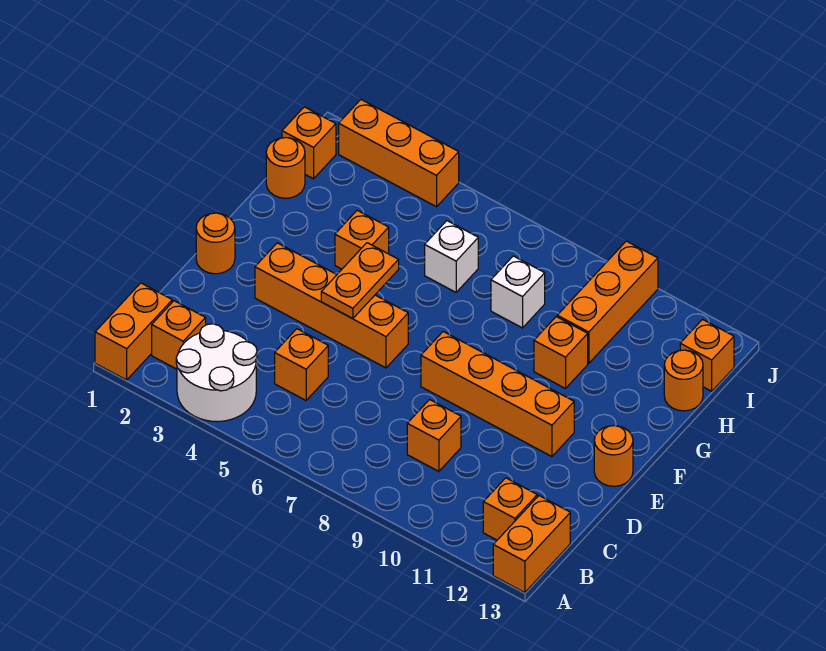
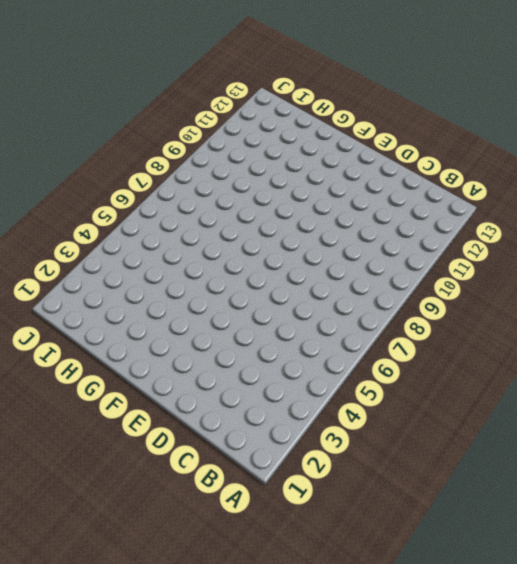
none -> orange 1x2 brick [95,283,172,380]
none -> white 2x2 round brick [176,324,257,422]
none -> orange 1x2 brick [493,496,570,593]

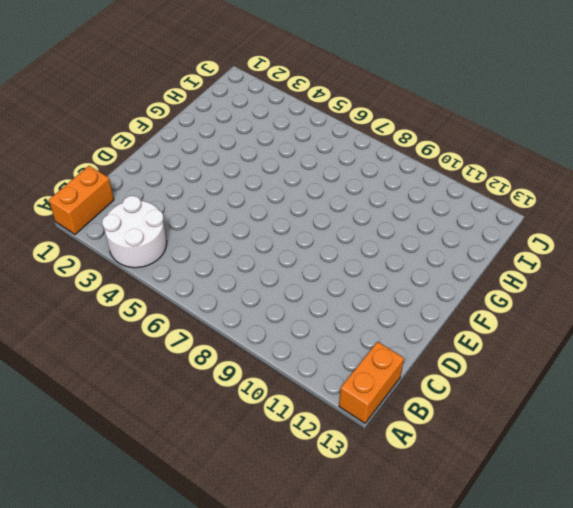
none -> orange 1x1 brick [152,301,206,369]
none -> orange 1x1 brick [483,478,537,540]
none -> orange 1x1 brick [275,329,328,400]

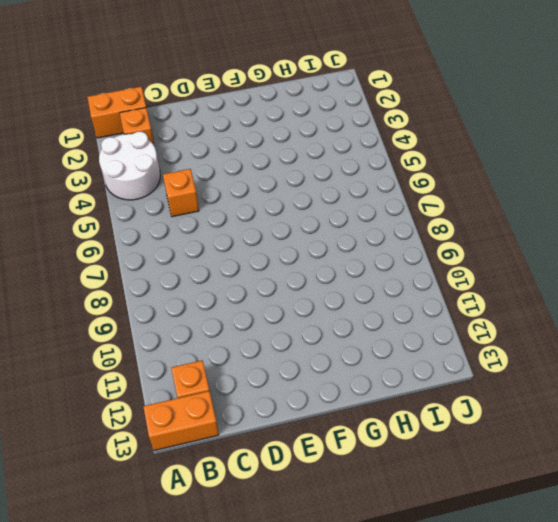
none -> orange 1x1 brick [407,400,461,471]
none -> orange 1x1 round brick [196,213,235,274]
none -> orange 1x4 brick [255,243,408,368]

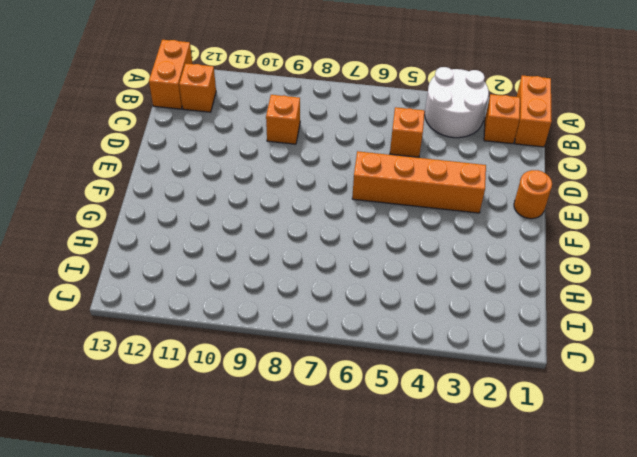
none -> orange 1x4 brick [421,332,574,456]
none -> orange 1x1 round brick [594,426,633,486]
none -> orange 1x1 brick [335,210,389,269]

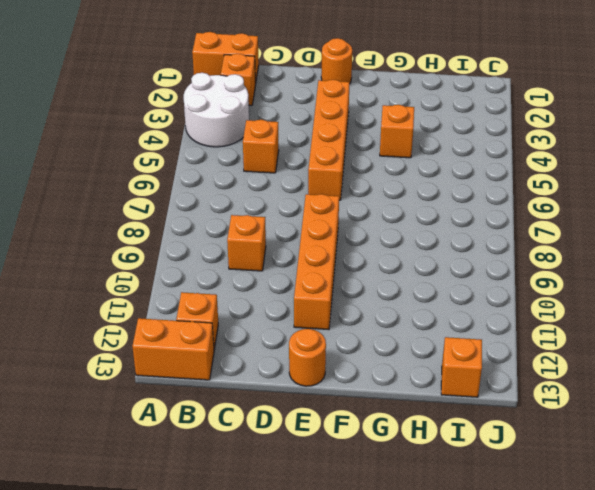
none -> orange 1x1 brick [534,317,588,389]
none -> orange 1x1 round brick [266,138,305,198]
none -> white 1x1 brick [425,221,478,292]

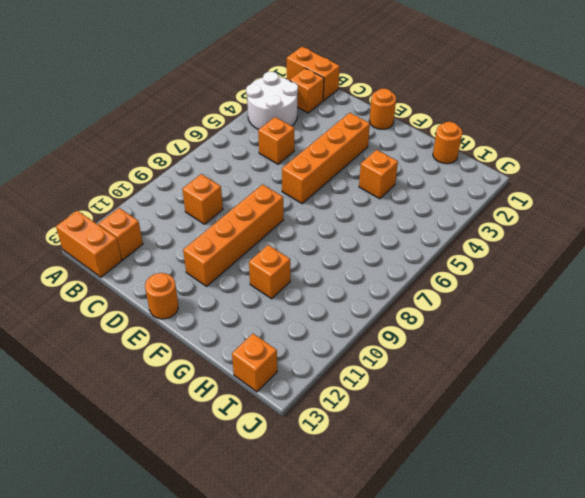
none -> white 1x1 brick [425,221,478,292]
none -> white 1x1 brick [491,256,545,328]
none -> orange 1x3 brick [557,241,658,363]

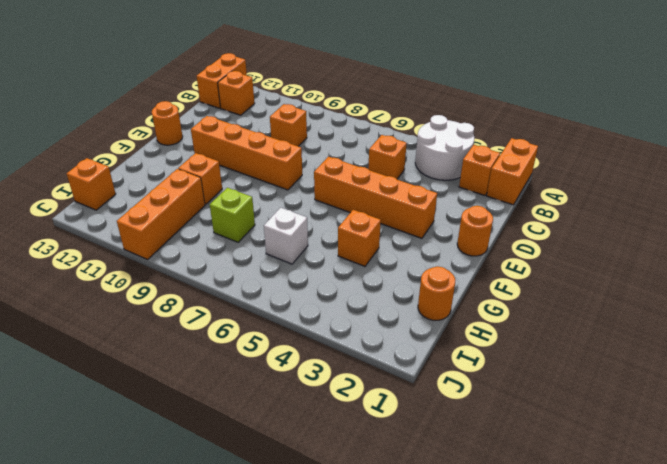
lime 1x1 brick [210,188,255,242] -> white 1x1 brick [491,256,545,328]
none -> orange 1x1 round brick [664,350,703,411]
none -> orange 1x1 brick [282,107,336,179]
none -> orange 1x3 brick [339,100,459,207]

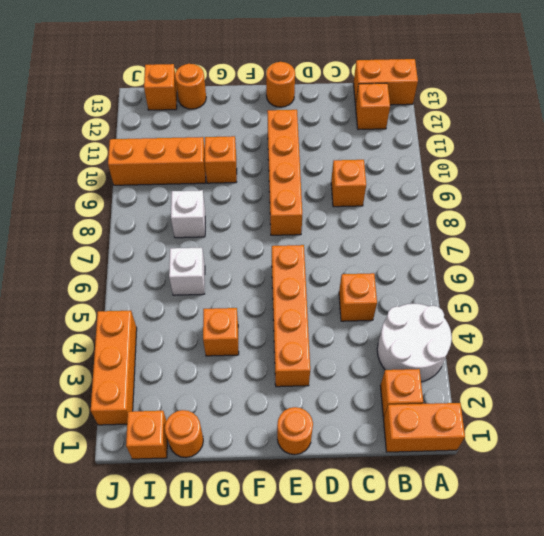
none -> orange 1x2 plate [321,243,399,319]

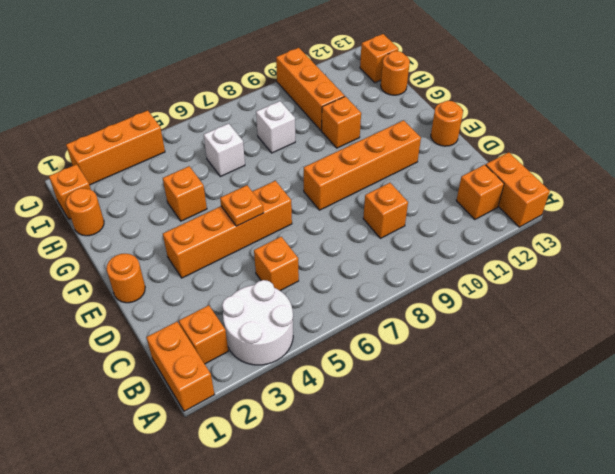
orange 1x1 plate [220,185,263,226] -> orange 1x2 plate [321,243,399,319]

